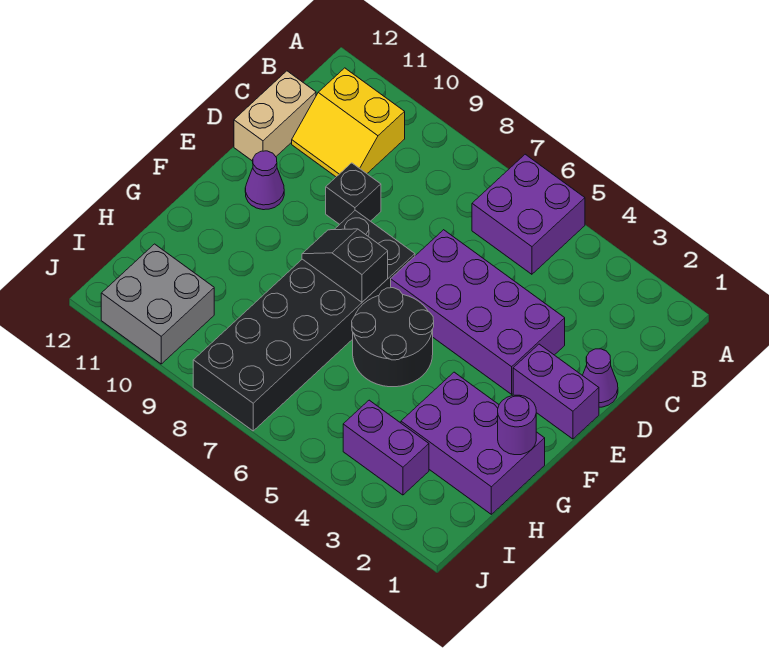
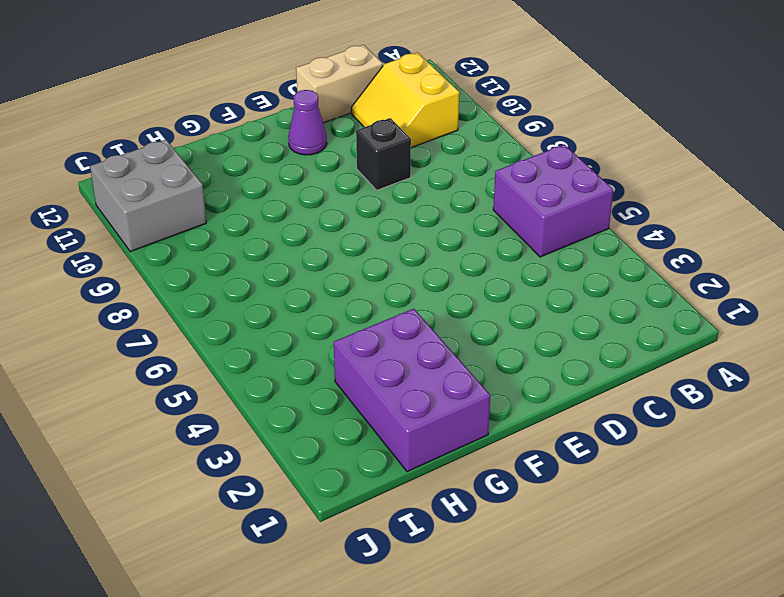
none -> purple 1x1 cone [583,349,618,407]
none -> purple 2x4 brick [391,230,565,394]
none -> purple 1x2 brick [513,344,599,439]

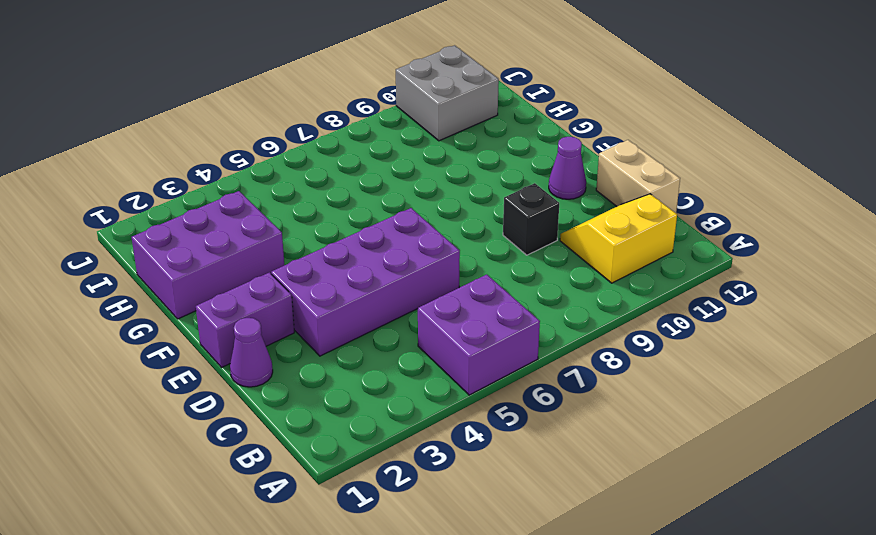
none -> black 2x6 brick [193,210,415,431]
none -> black 2x2 round brick [352,288,434,387]
none -> purple 1x2 brick [343,400,429,495]

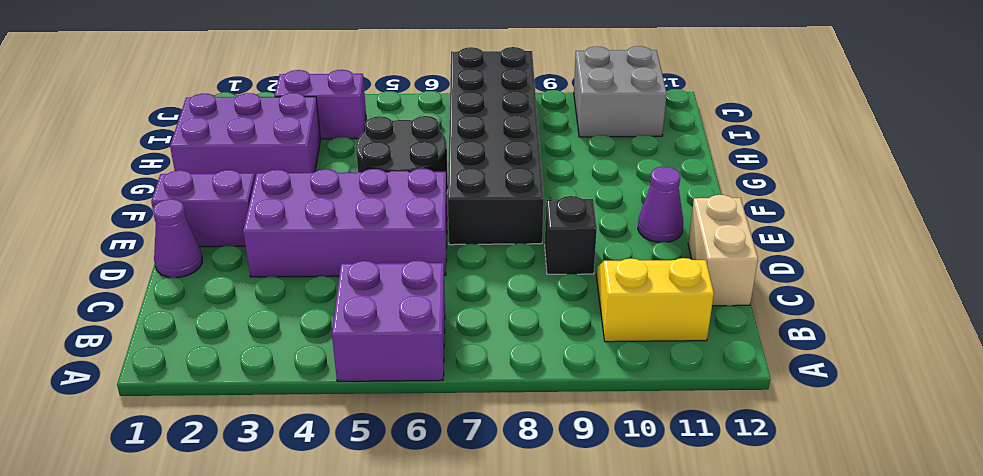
none -> black 1x2 slope [302,229,388,302]
none -> purple 1x1 round brick [498,395,536,455]

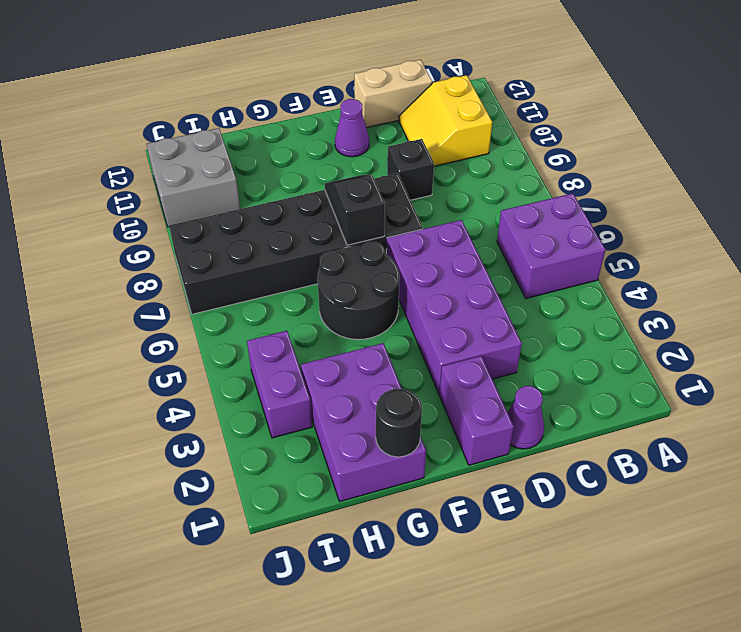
black 1x1 round brick [376,388,422,457] -> purple 1x1 round brick [498,395,536,455]

